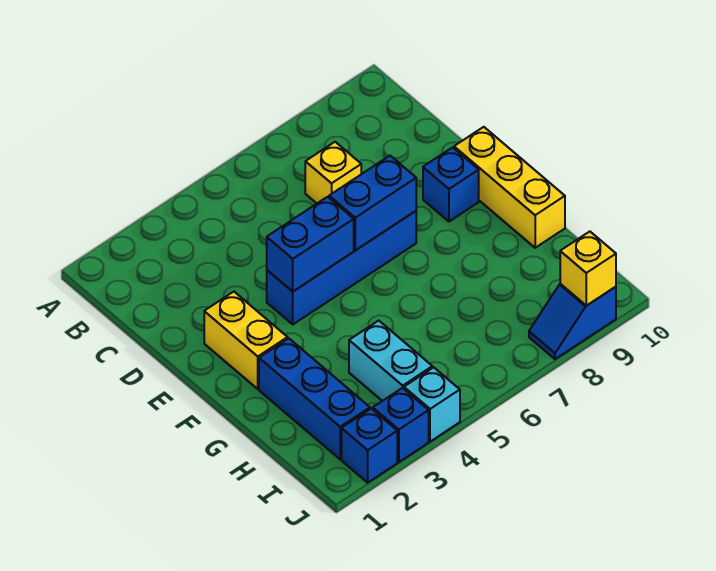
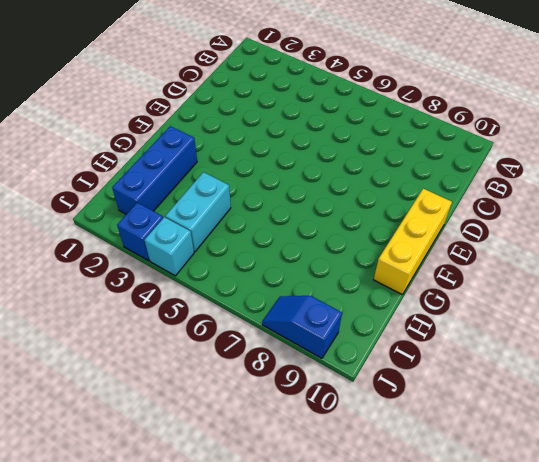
none -> yellow 1x1 brick [305,142,361,203]
none -> yellow 1x2 brick [204,292,288,389]
none -> blue 1x4 brick [267,211,416,324]

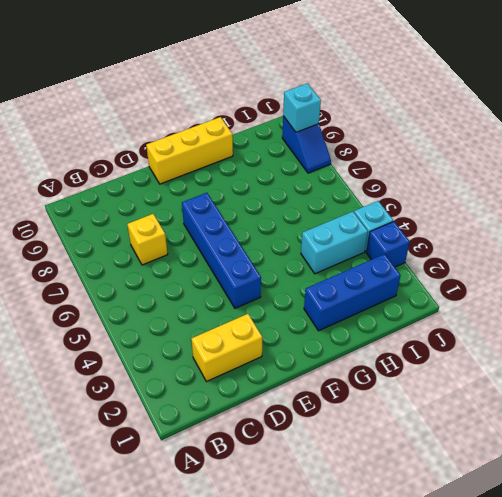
yellow 1x2 brick [191,314,262,382] -> yellow 1x2 brick moved to [204,292,288,389]
cyan 1x1 brick [283,83,321,132] -> yellow 1x1 brick [560,232,616,306]
none -> blue 1x1 brick [423,147,479,222]
none -> blue 1x1 brick [342,409,397,483]
none -> blue 1x2 brick [267,197,354,291]

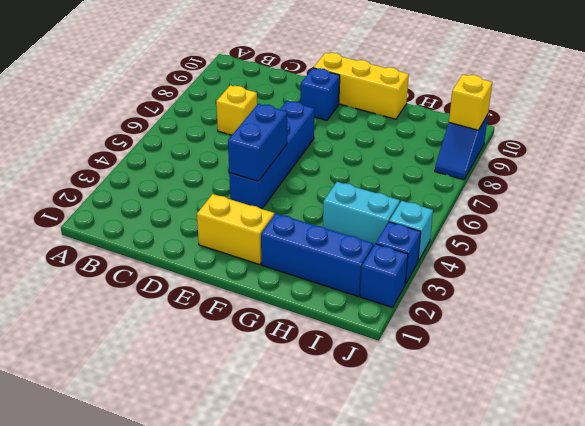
none -> blue 1x2 brick [329,156,416,250]

